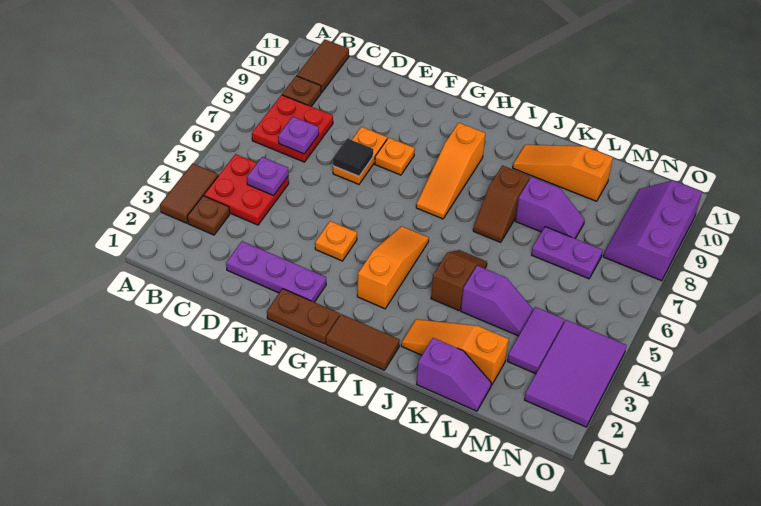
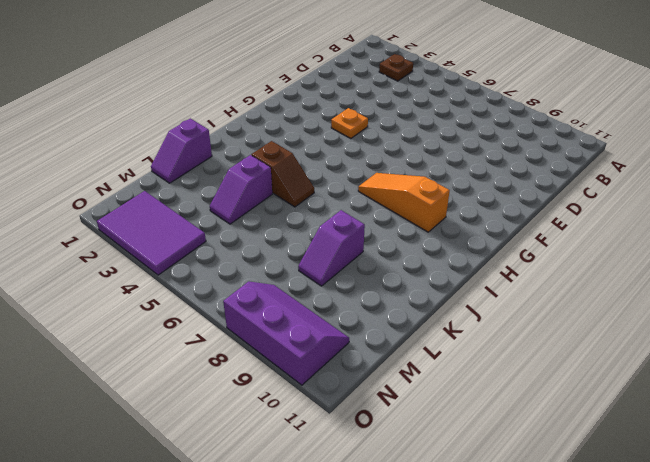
none -> brown 1x2 tile [160,163,218,223]
none -> red 2x2 plate [204,154,289,225]
none -> red 2x2 plate [252,95,333,162]

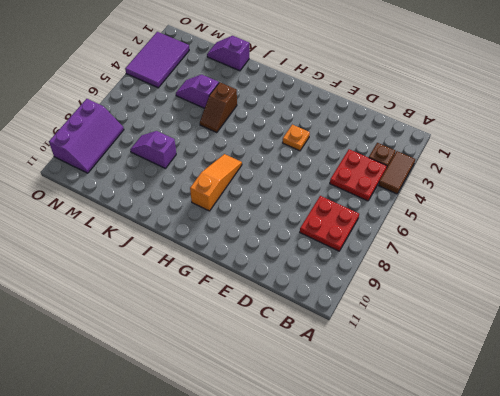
none -> brown 1x1 plate [282,76,321,106]
none -> brown 1x2 tile [297,39,349,93]
none -> purple 1x3 plate [226,241,326,302]

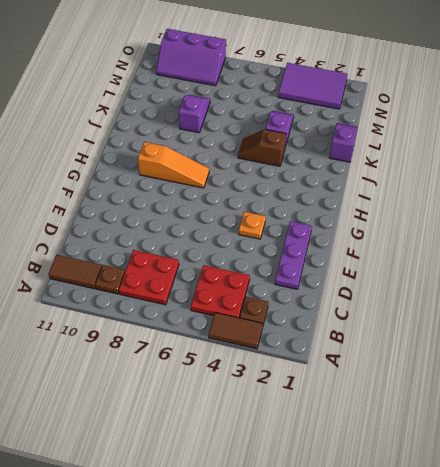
none -> orange 1x2 plate [333,127,387,184]
none -> brown 1x2 plate [267,289,340,344]
none -> orange 1x1 plate [375,138,415,175]

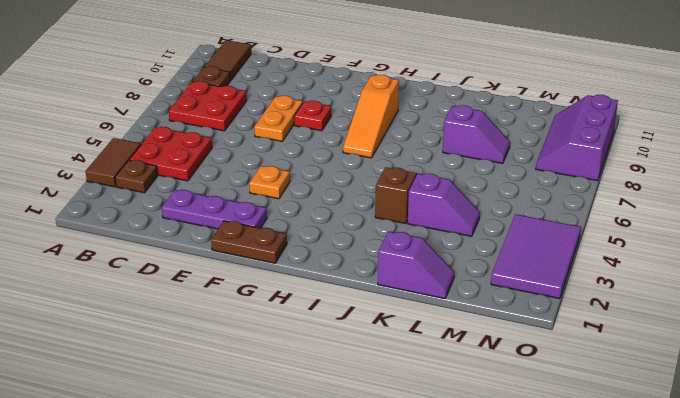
red 1x1 plate [294,101,331,131] -> orange 1x1 plate [375,138,415,175]
none -> brown 1x2 tile [326,314,400,370]
none -> orange 1x3 slope [357,226,429,309]
none -> orange 1x3 slope [401,319,509,386]

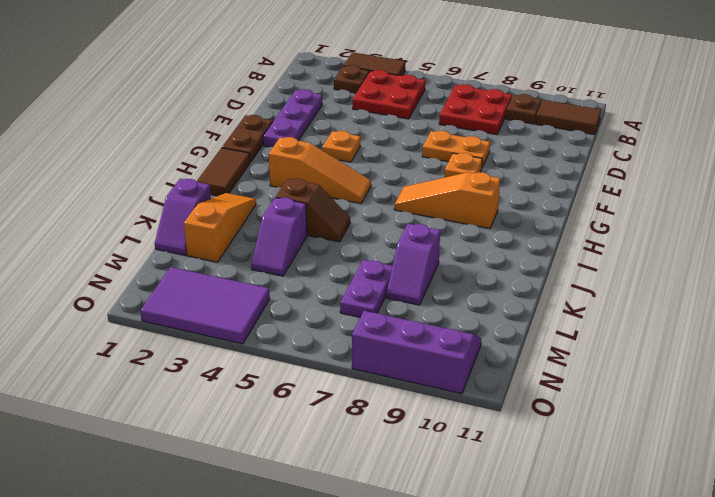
none -> brown 1x2 slope [473,165,530,242]
none -> orange 1x3 slope [513,145,613,201]
none -> purple 1x2 tile [507,307,564,374]

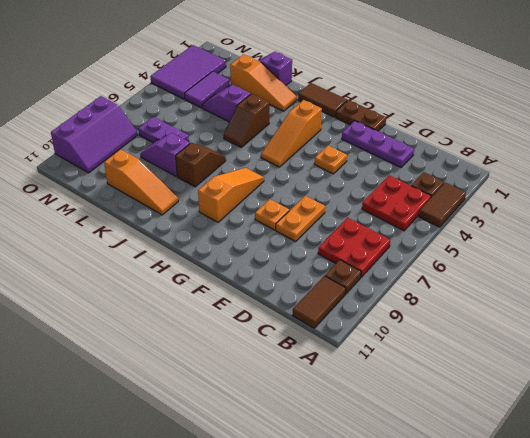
none -> purple 1x1 plate [247,157,288,195]
none -> purple 1x1 plate [278,117,319,154]
none -> black 1x1 tile [333,138,373,176]

